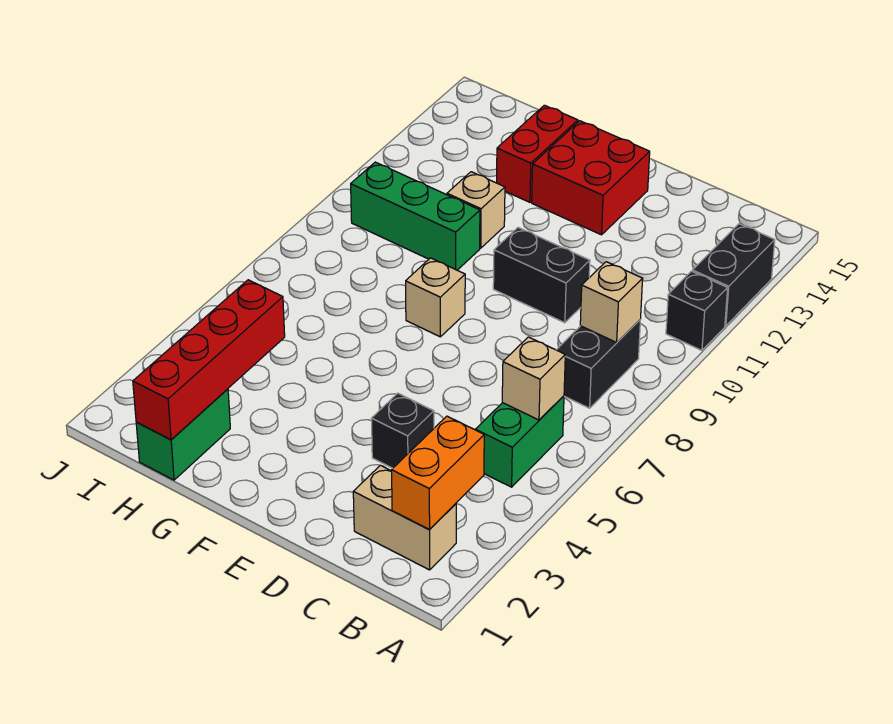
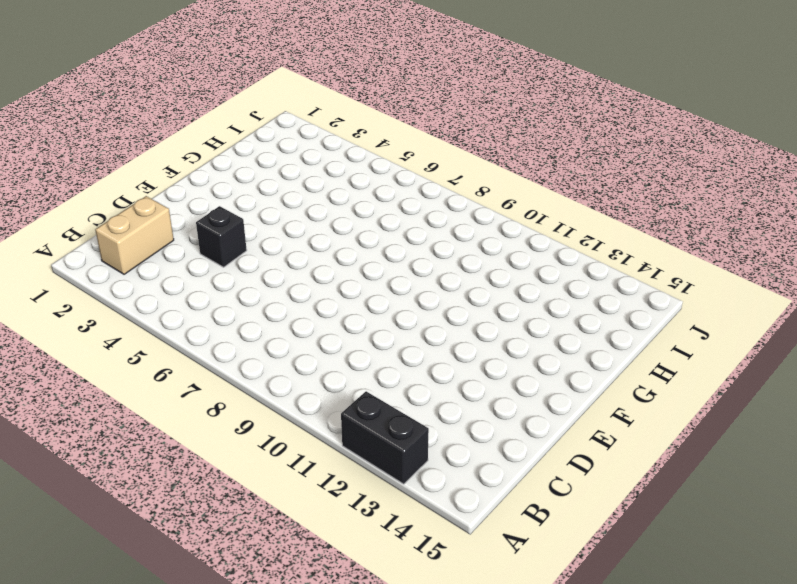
none -> black 1x1 brick [666,271,728,350]
none -> green 1x2 brick [475,396,564,487]
none -> black 1x2 brick [557,320,640,408]

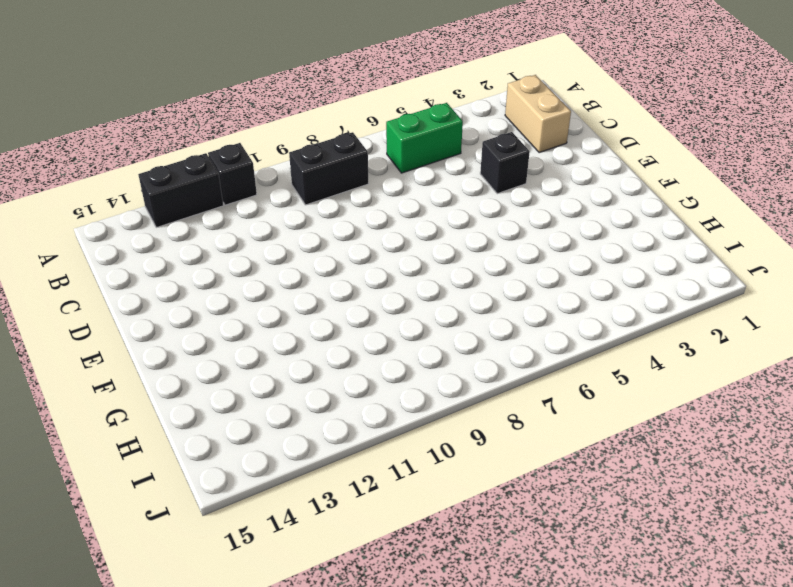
none -> black 1x2 brick [493,228,590,323]
none -> red 2x2 brick [532,121,650,235]
none -> tan 1x1 brick [406,258,465,337]

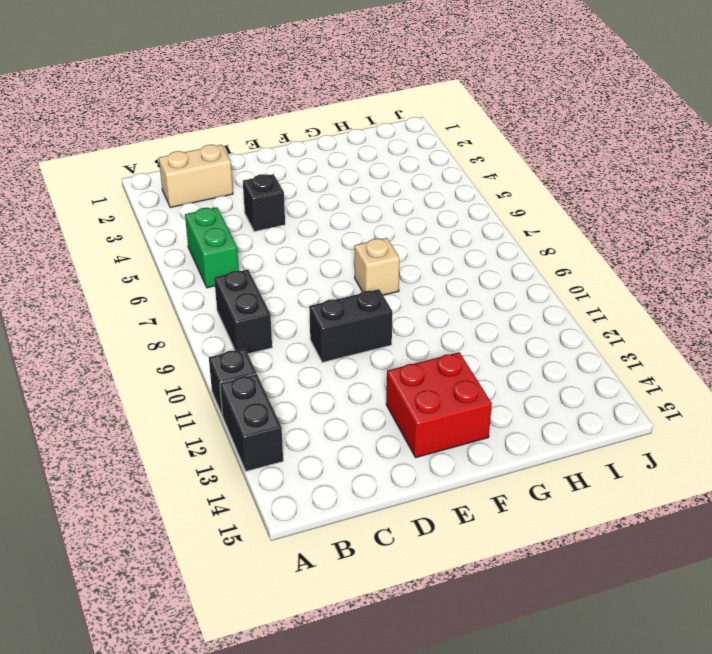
none -> green 1x3 brick [351,162,480,270]
none -> tan 1x1 brick [447,172,505,248]
none -> red 1x2 brick [497,105,578,202]

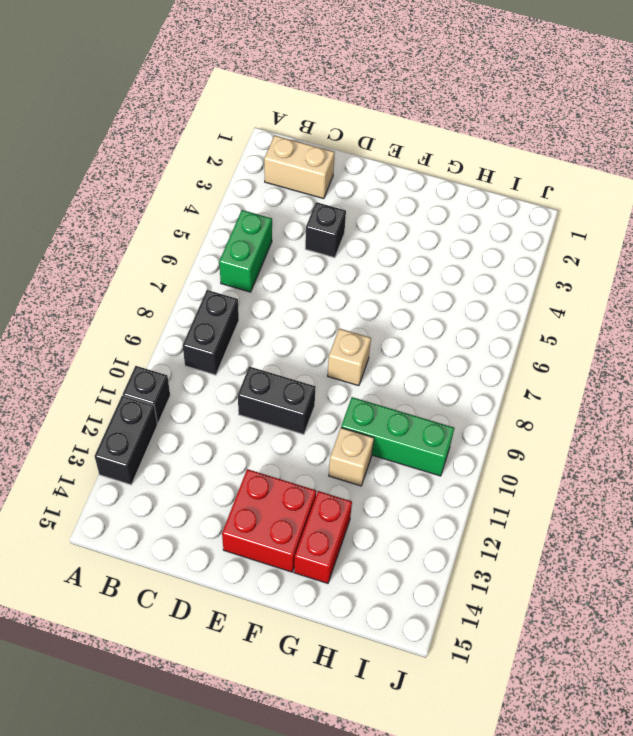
none -> green 1x2 brick [136,389,230,480]
none -> orange 1x2 brick [392,416,484,529]
none -> tan 1x1 brick [502,337,565,420]

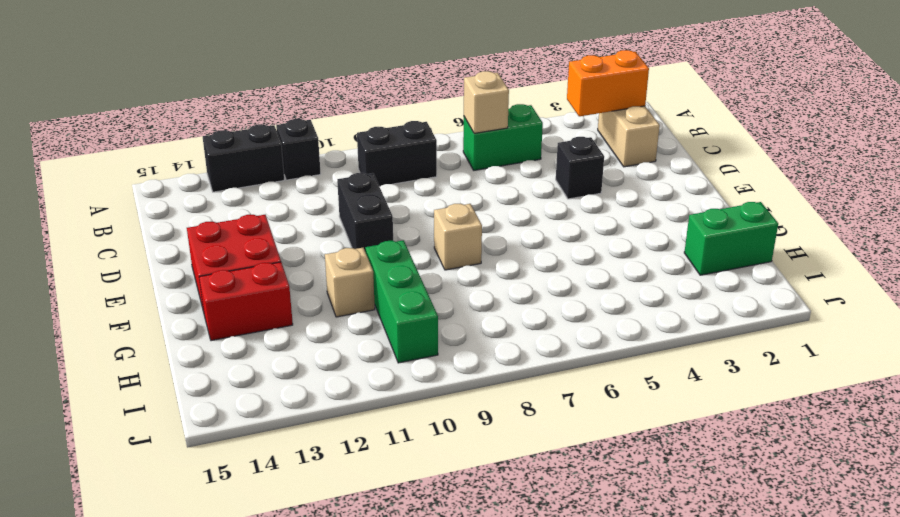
none -> tan 1x1 brick [580,262,643,342]
none -> red 1x4 brick [133,280,285,440]

